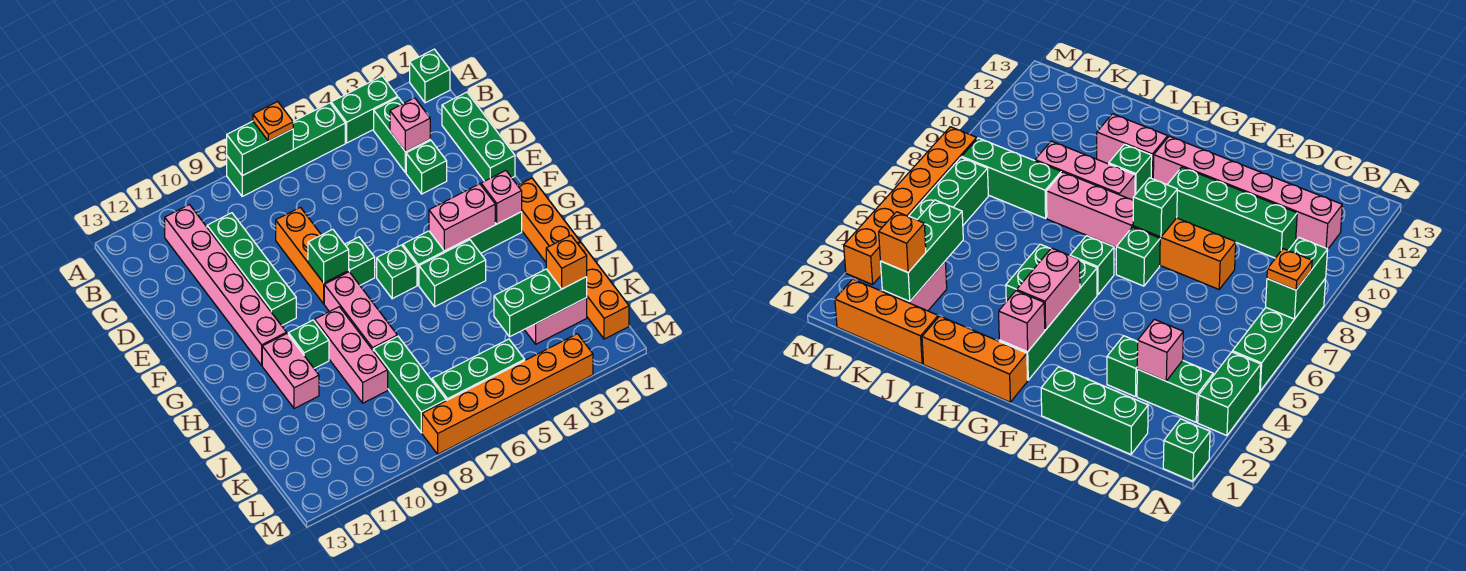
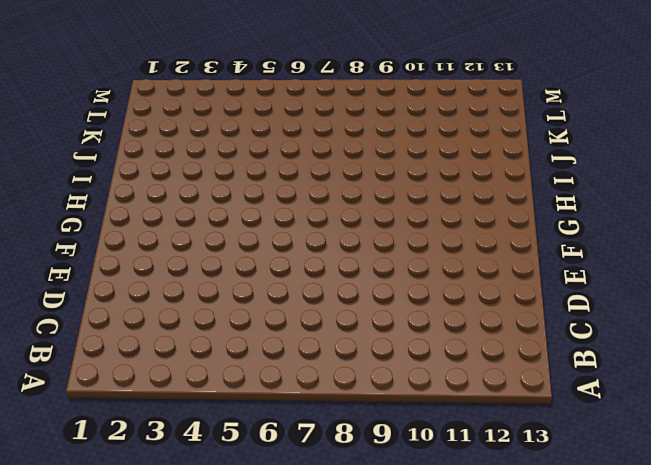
none -> green 1x1 brick [410,49,450,103]
none -> green 1x2 brick [331,76,398,143]
none -> green 1x4 brick [227,103,345,196]
none -> green 1x2 brick [374,97,430,173]

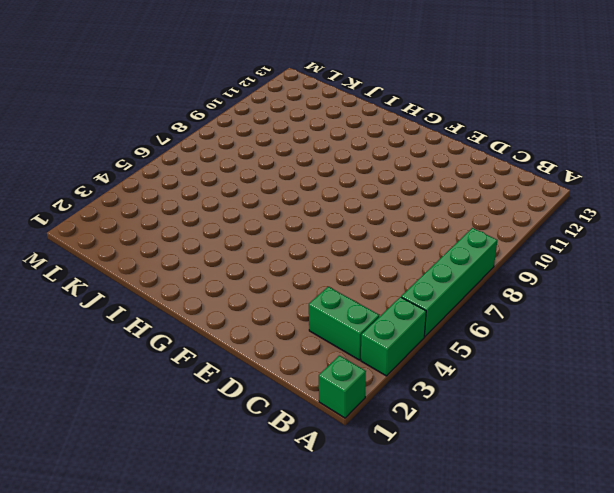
none -> pink 1x6 brick [165,205,286,365]
none -> green 1x3 brick [442,92,515,181]
none -> green 1x4 brick [207,213,296,326]
none -> green 1x1 brick [406,140,447,194]

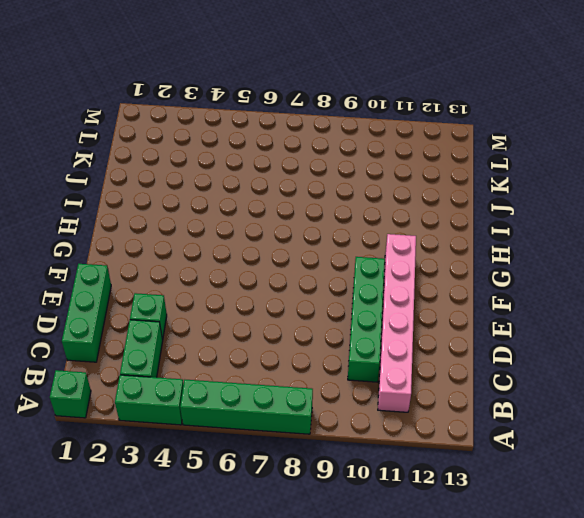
none -> orange 1x3 brick [276,207,349,304]
none -> green 1x1 brick [345,237,375,285]
none -> orange 1x3 brick [518,178,580,262]
none -> green 1x4 brick [403,212,522,285]

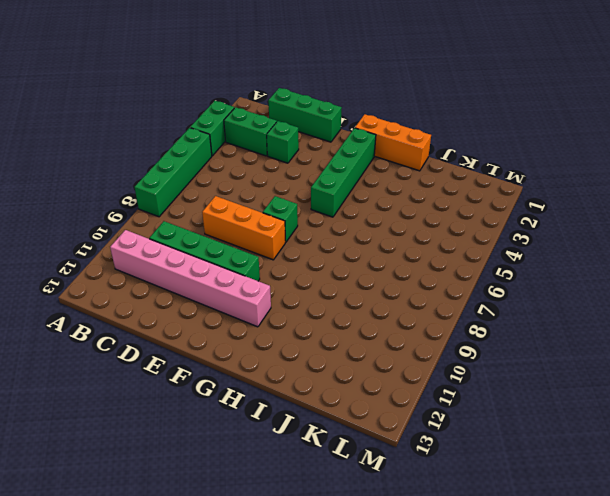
none -> green 1x1 brick [410,49,450,103]
none -> green 1x1 brick [377,245,417,299]
none -> pink 1x3 brick [324,272,397,350]
none -> green 1x2 brick [419,240,486,307]

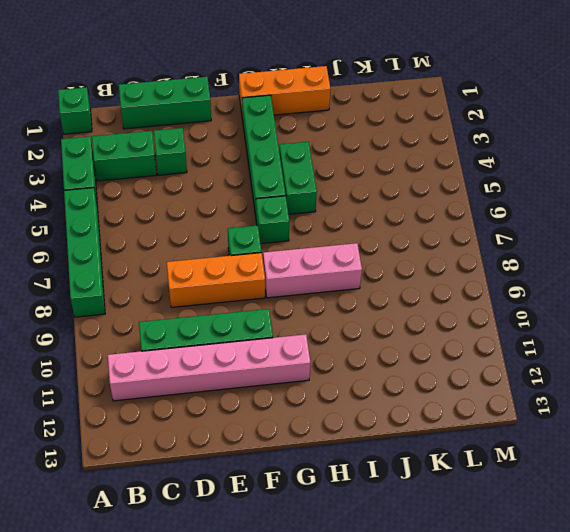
none -> pink 1x3 brick [315,307,388,403]
none -> green 1x1 brick [288,320,329,368]
none -> pink 1x2 brick [262,333,319,409]
none -> orange 1x3 brick [578,242,629,339]

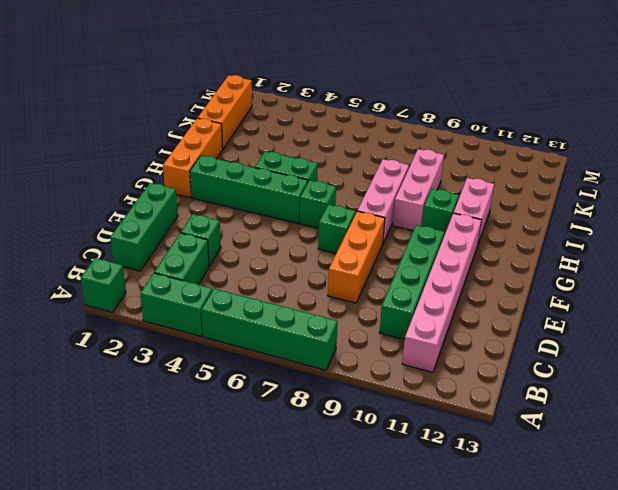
none -> green 1x3 brick [373,336,446,433]
none -> pink 1x2 brick [524,298,587,344]
none -> green 1x3 brick [432,339,525,401]
none -> orange 1x6 brick [422,334,593,454]

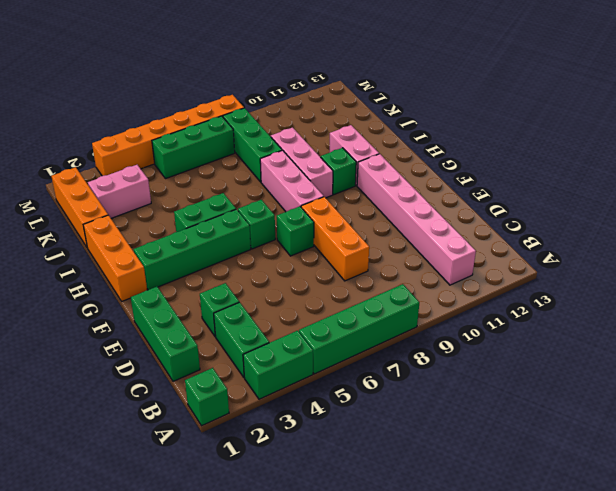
none -> green 1x4 brick [207,213,296,326]
none -> green 1x2 brick [227,121,293,176]
none -> pink 1x1 brick [390,98,430,152]
none -> green 1x1 brick [308,229,349,283]

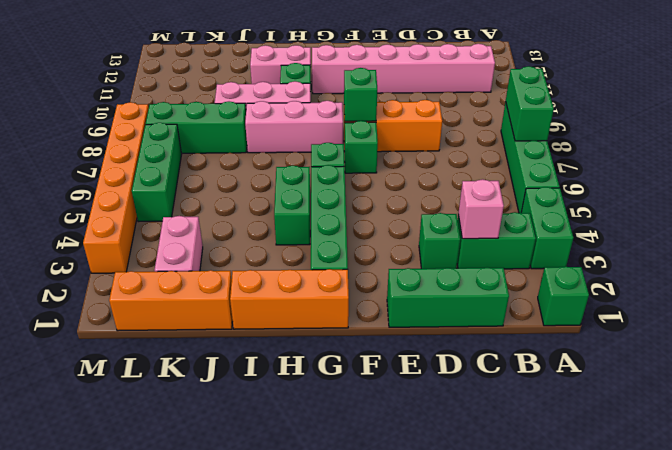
none -> green 1x4 brick [207,213,296,326]
none -> pink 1x1 brick [481,171,522,224]
none -> pink 1x2 brick [429,184,495,251]
none -> green 1x3 brick [494,269,587,337]

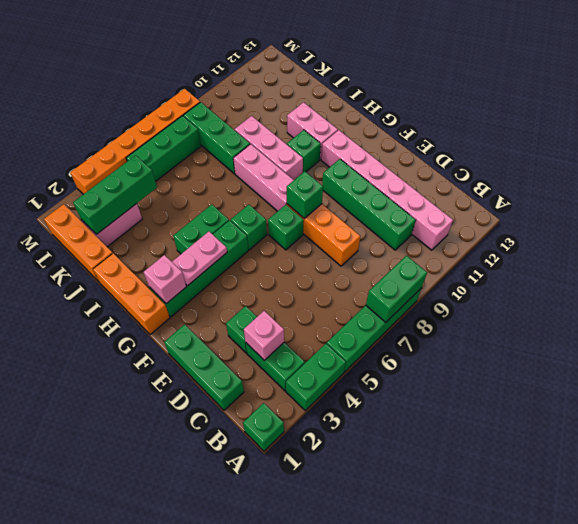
pink 1x2 plate [172,232,227,286] -> pink 1x2 brick [429,184,495,251]
none -> orange 1x1 plate [253,101,293,141]
none -> orange 1x1 brick [546,236,587,289]

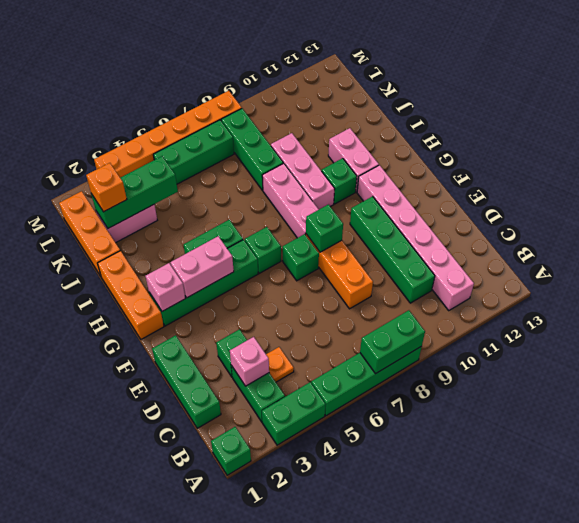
orange 1x1 plate [266,347,294,382] -> orange 1x1 plate moved to [253,101,293,141]

